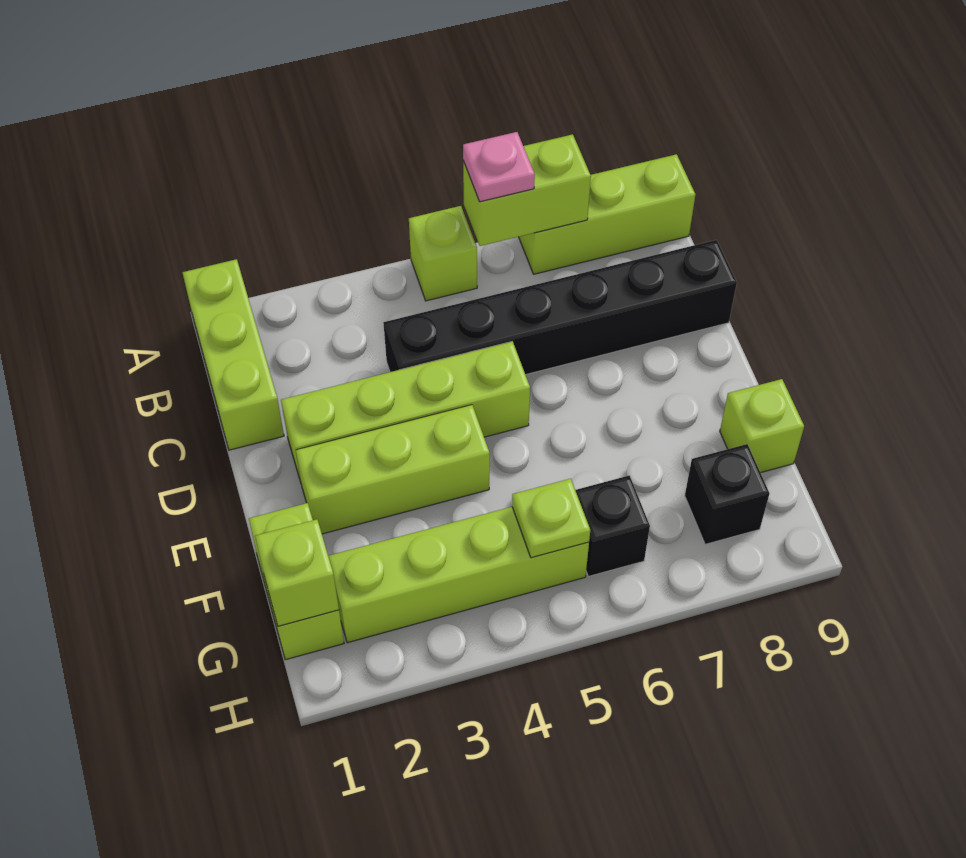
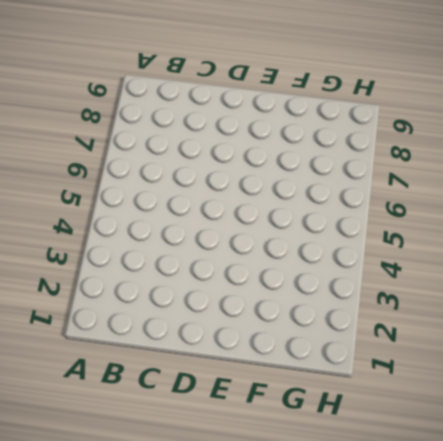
none -> lime 1x3 brick [182,259,284,450]
none -> lime 1x1 brick [409,206,477,301]
none -> lime 1x3 brick [519,154,695,274]

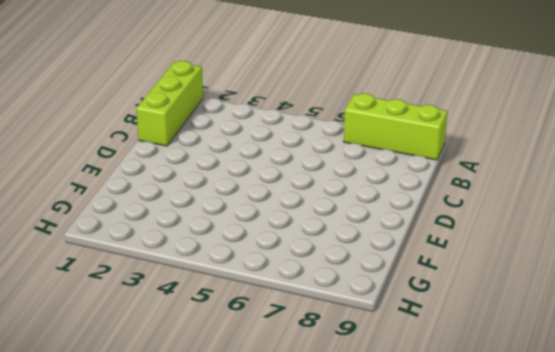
none -> lime 1x1 brick [409,206,477,301]
none -> black 1x6 brick [383,240,737,375]
none -> lime 1x4 brick [281,341,530,482]

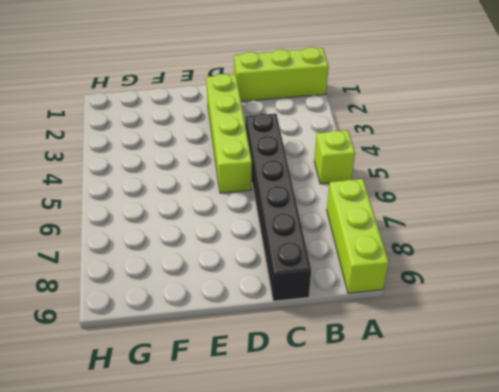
none -> lime 1x3 brick [296,405,490,534]
none -> lime 1x2 brick [249,503,344,660]
none -> lime 1x1 brick [720,379,804,473]

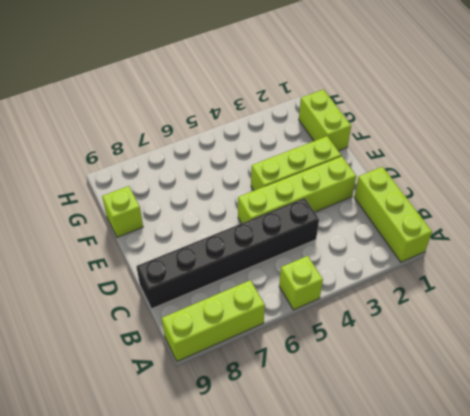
none -> lime 1x4 brick [328,507,589,643]
none -> black 1x1 brick [575,475,650,576]
none -> black 1x1 brick [685,444,769,544]

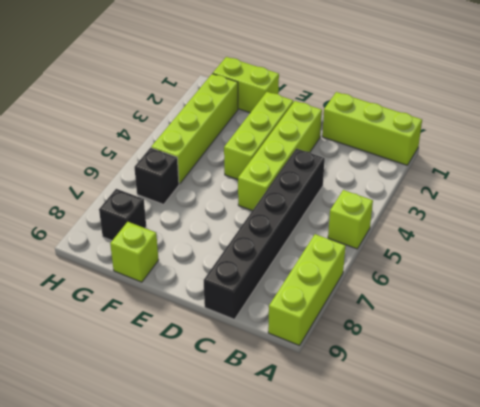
none -> lime 1x2 brick [463,134,591,246]
none -> lime 1x1 brick [255,519,339,626]
none -> lime 1x1 plate [512,479,590,558]

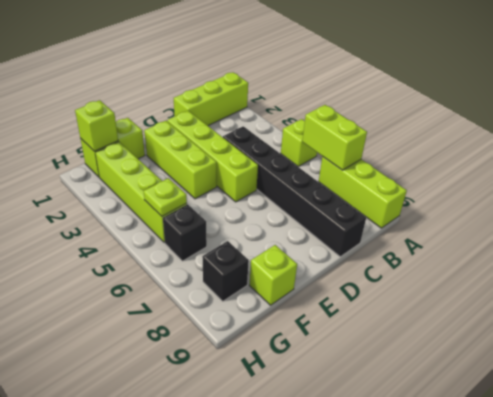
none -> pink 1x1 plate [463,132,535,202]

